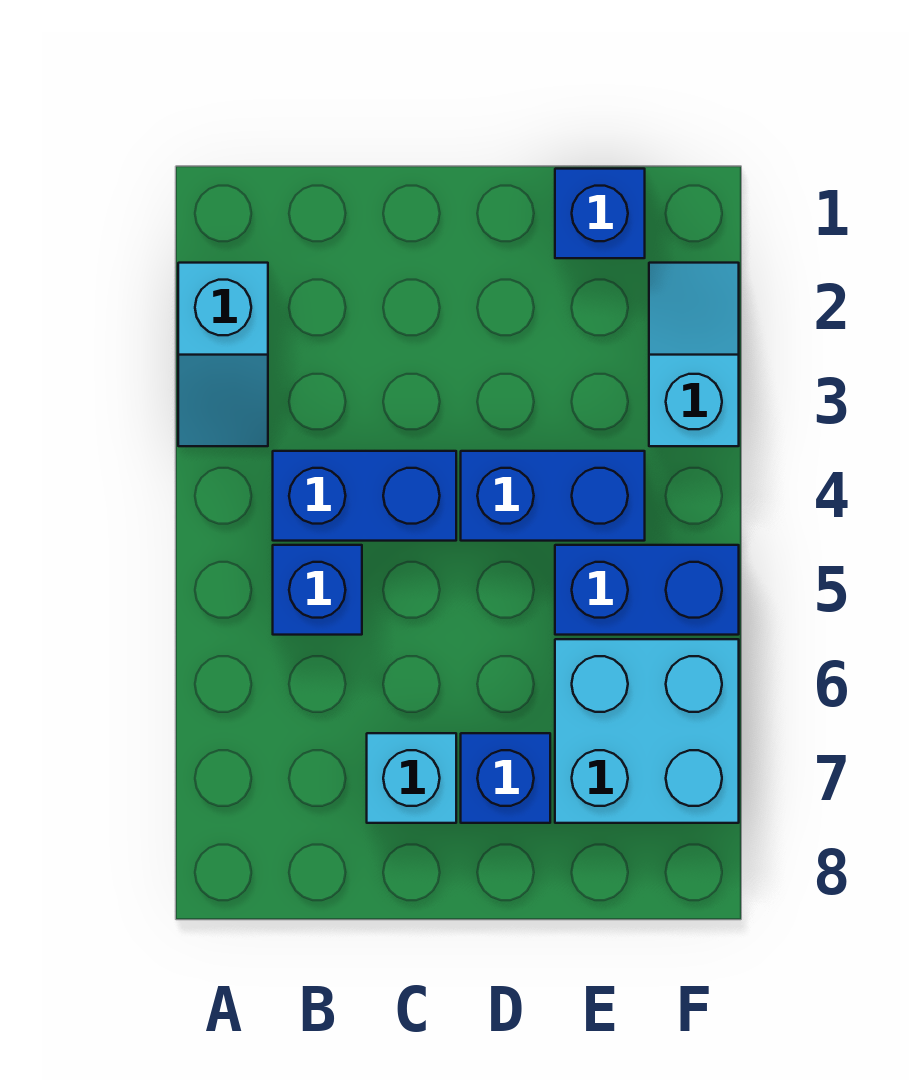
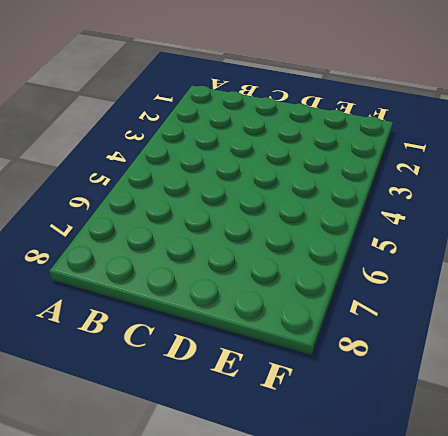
none -> cyan 1x2 slope [178,263,268,446]
none -> blue 1x2 brick [273,451,456,541]

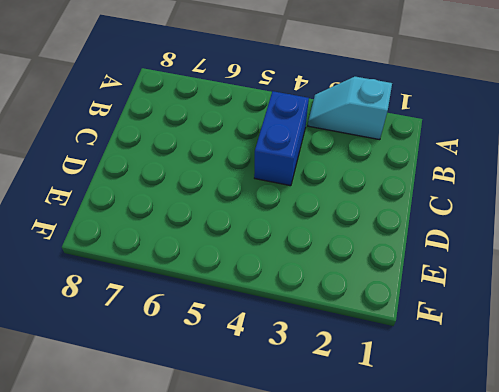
none -> blue 1x1 brick [273,545,362,635]
none -> cyan 1x1 brick [367,733,456,823]

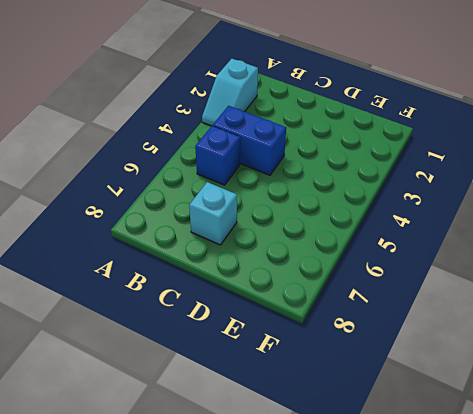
none -> blue 1x2 brick [461,451,645,541]
none -> blue 1x1 brick [461,733,550,823]

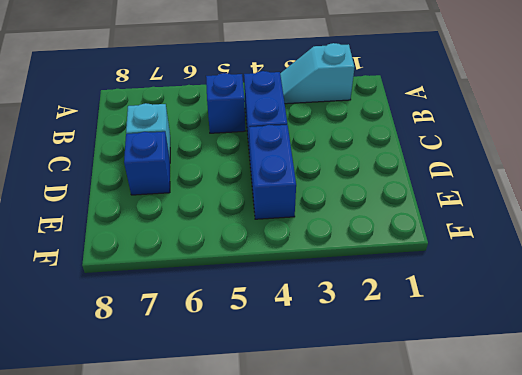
none -> blue 1x1 brick [555,169,645,258]
none -> blue 1x2 brick [555,545,739,635]

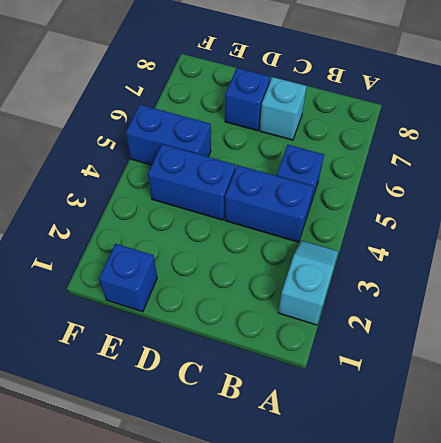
none -> cyan 2x2 brick [555,639,739,823]
none -> cyan 1x2 slope [649,263,739,446]

